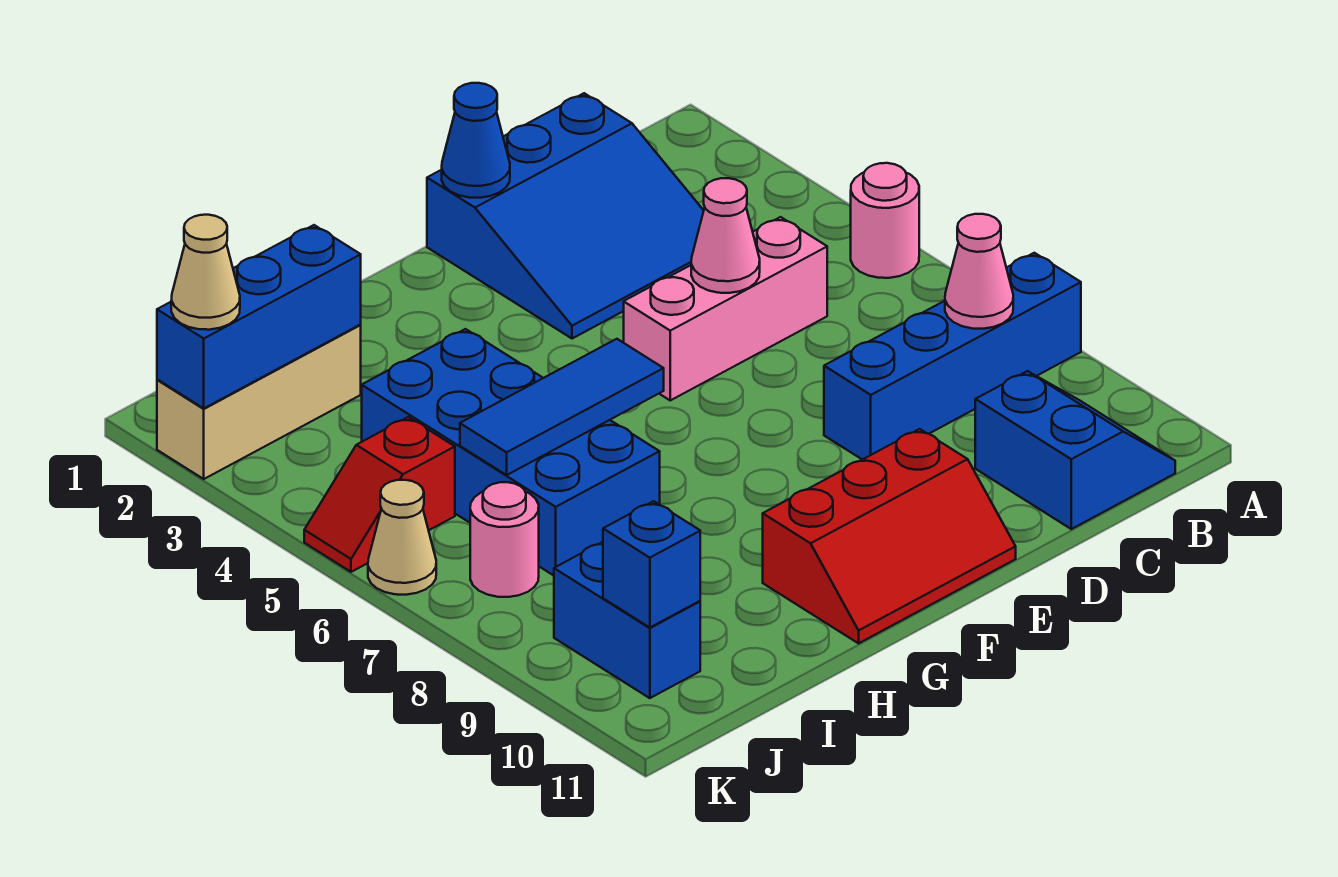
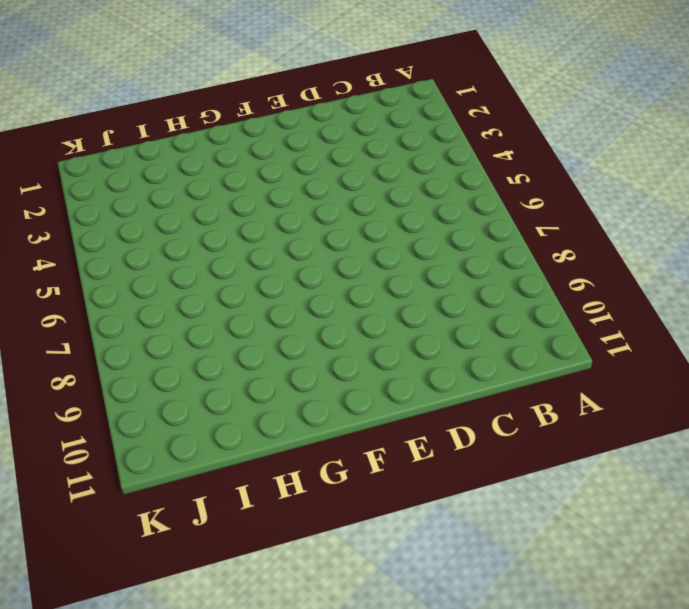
none -> pink 1x1 round brick [851,163,919,278]
none -> blue 1x4 brick [824,253,1081,460]
none -> blue 2x2 slope [975,371,1175,529]

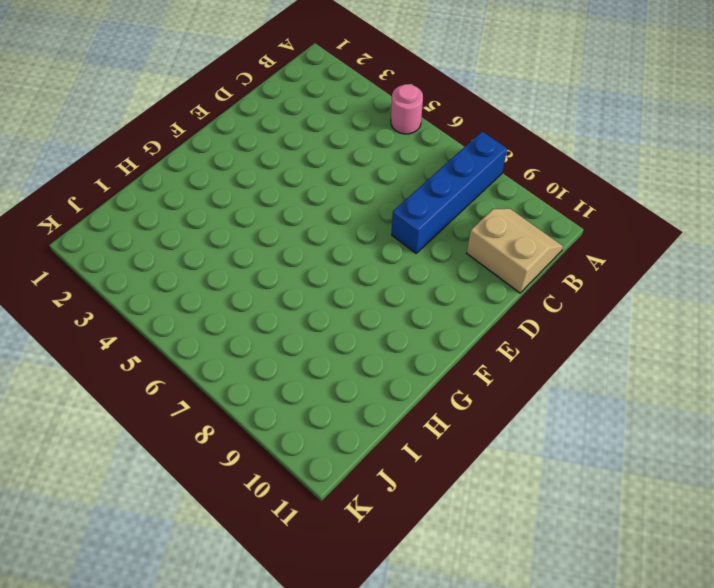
tan 2x2 slope [467,208,563,293] -> blue 2x2 slope [975,371,1175,529]
none -> blue 3x3 slope [427,93,704,339]
none -> pink 1x3 brick [624,217,827,400]
none -> red 2x3 slope [763,429,1016,643]

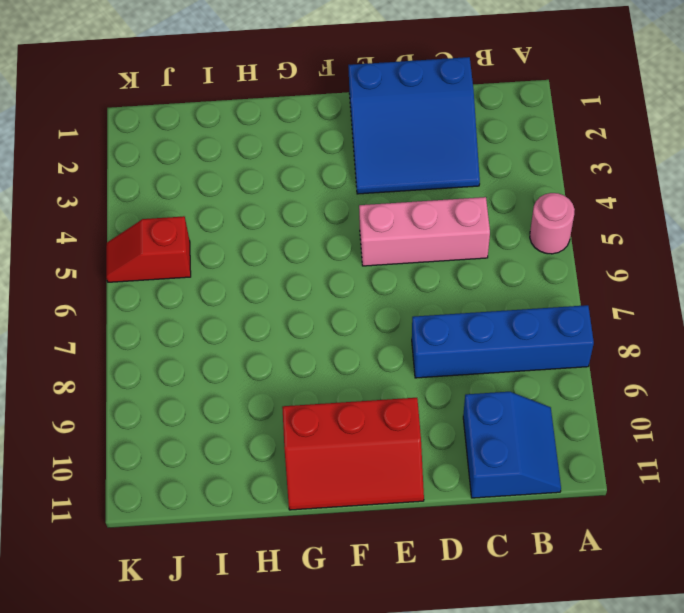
none -> blue 2x4 brick [362,329,660,576]
none -> tan 1x3 brick [157,325,361,479]
none -> pink 1x1 round brick [470,482,539,597]

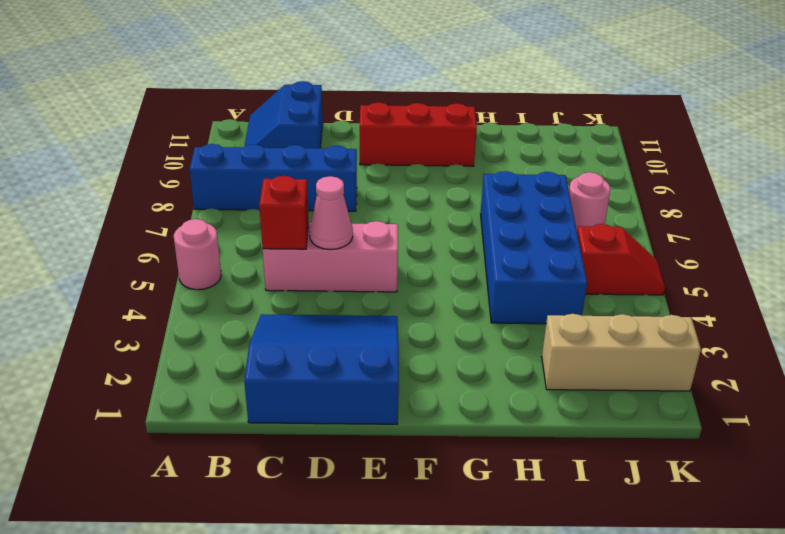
red 1x1 brick [259,176,309,249] -> none
none -> blue 1x2 brick [554,542,700,698]
none -> tan 1x1 cone [368,480,436,595]
none -> pink 1x1 cone [945,214,1013,329]

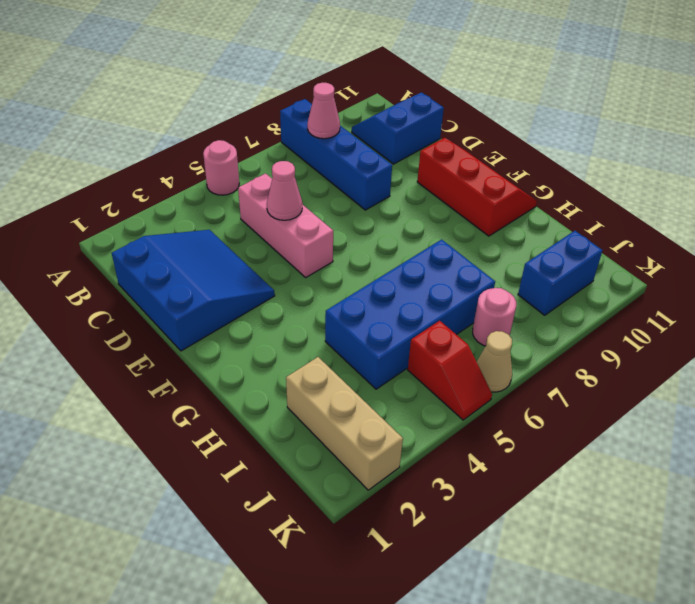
none -> blue 1x1 cone [442,83,510,198]
none -> blue 1x3 tile [460,339,664,475]
none -> blue 1x3 brick [157,225,361,408]

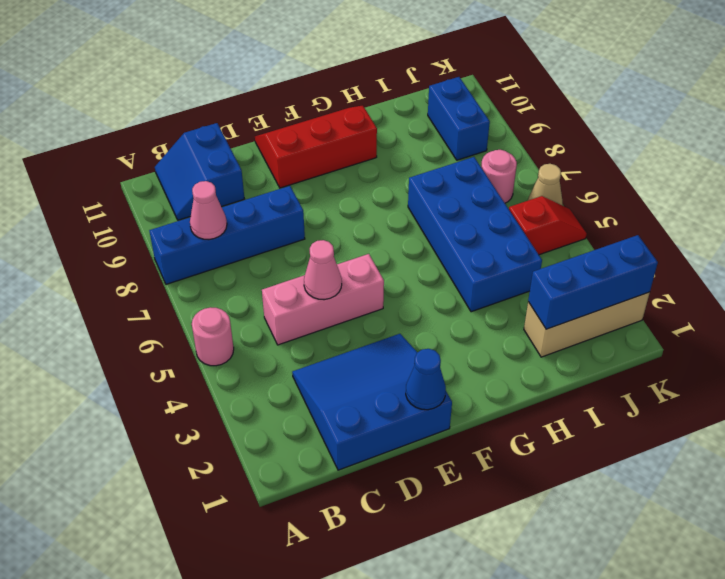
none -> blue 1x3 tile [460,339,664,475]
none -> blue 1x1 brick [603,501,700,628]
none -> tan 1x1 cone [171,215,240,330]

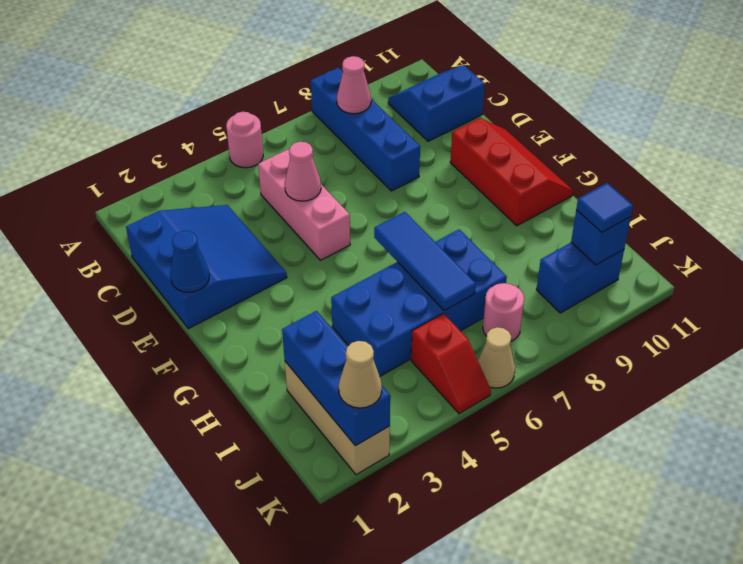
blue 1x1 tile [576,183,633,232] -> none

